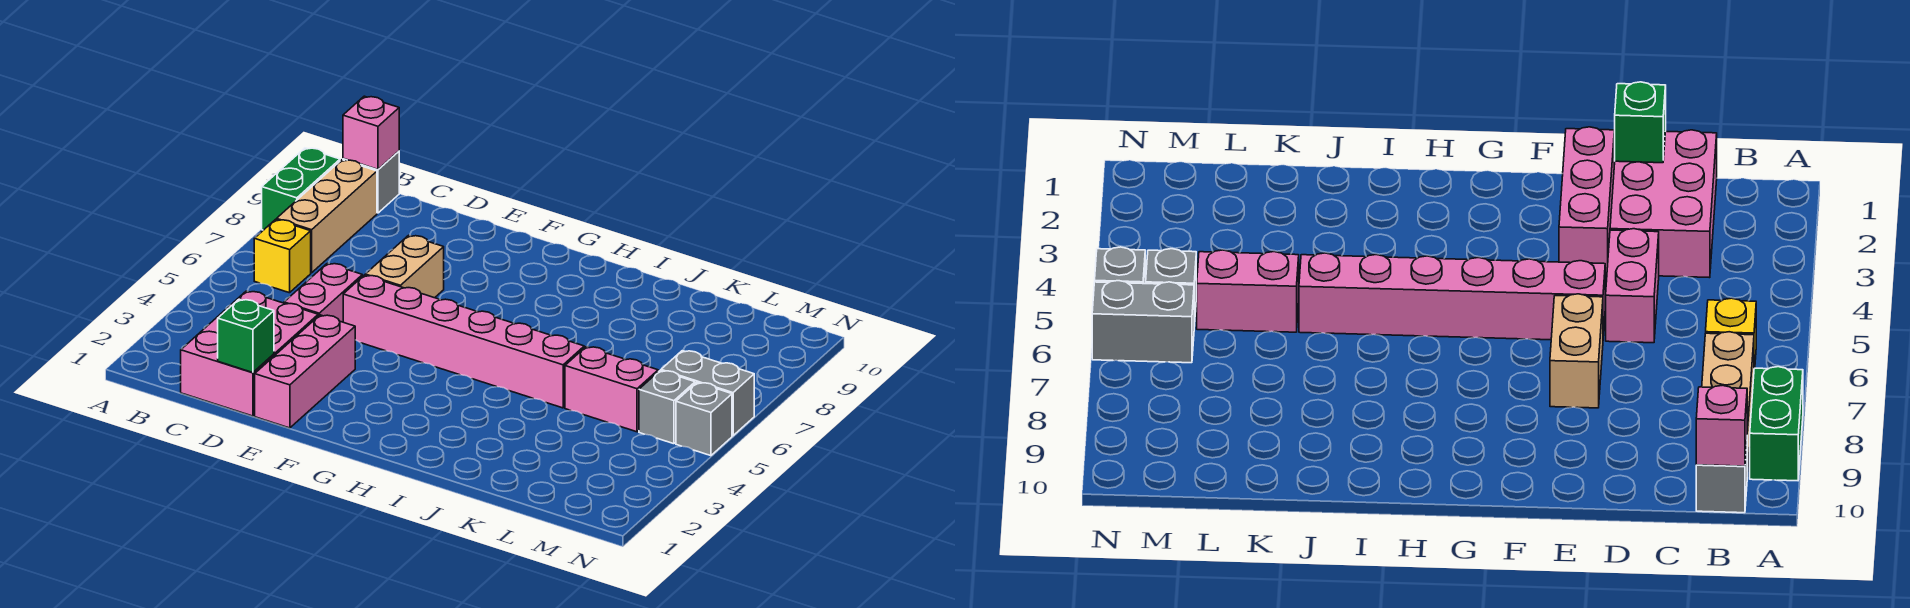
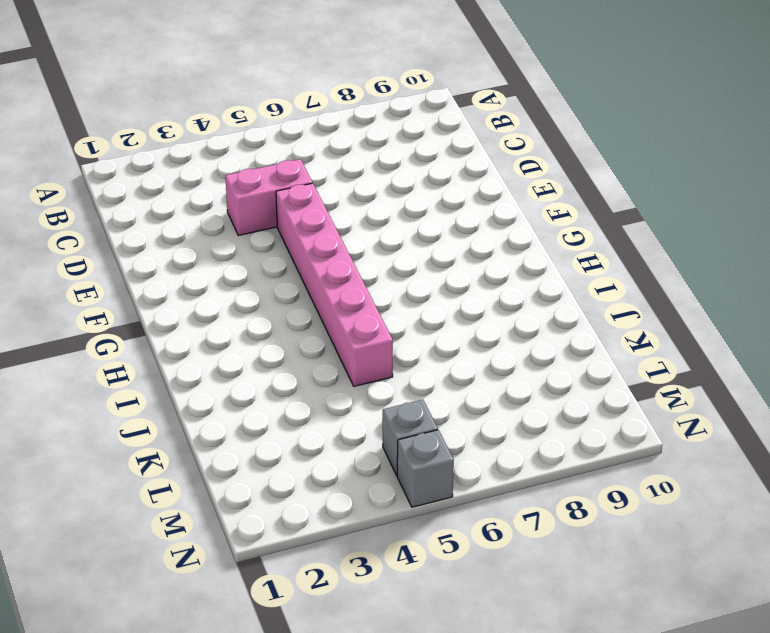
none -> green 1x2 brick [262,148,340,230]
none -> yellow 1x1 brick [254,220,311,293]
none -> tan 1x3 brick [277,160,377,273]

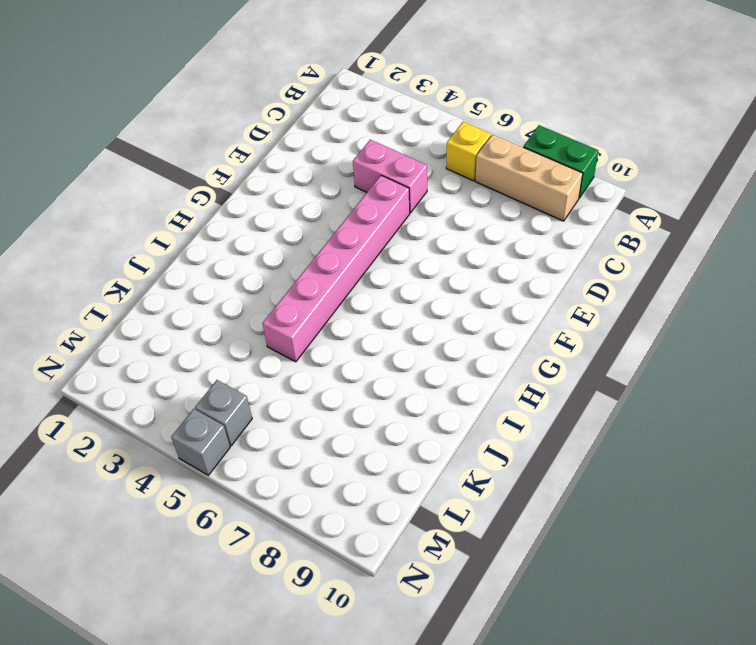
none -> grey 1x1 brick [343,151,399,213]
none -> pink 2x3 brick [181,291,318,416]
none -> pink 1x3 brick [255,315,355,428]

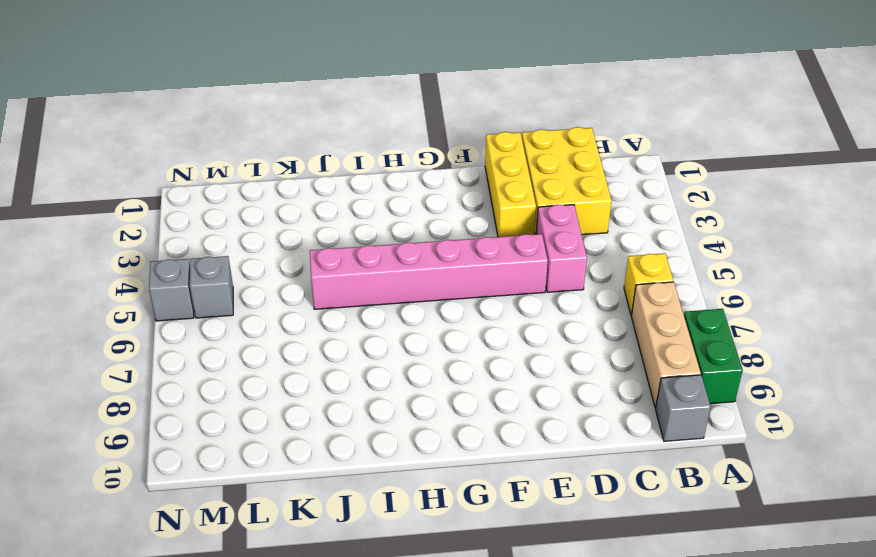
yellow 2x3 brick [522,127,612,235] -> pink 2x3 brick [181,291,318,416]
yellow 1x3 brick [485,132,536,237] -> pink 1x3 brick [255,315,355,428]
none -> tan 1x2 brick [365,235,444,298]
none -> pink 1x2 brick [565,347,658,432]
none -> grey 1x2 brick [661,351,754,436]

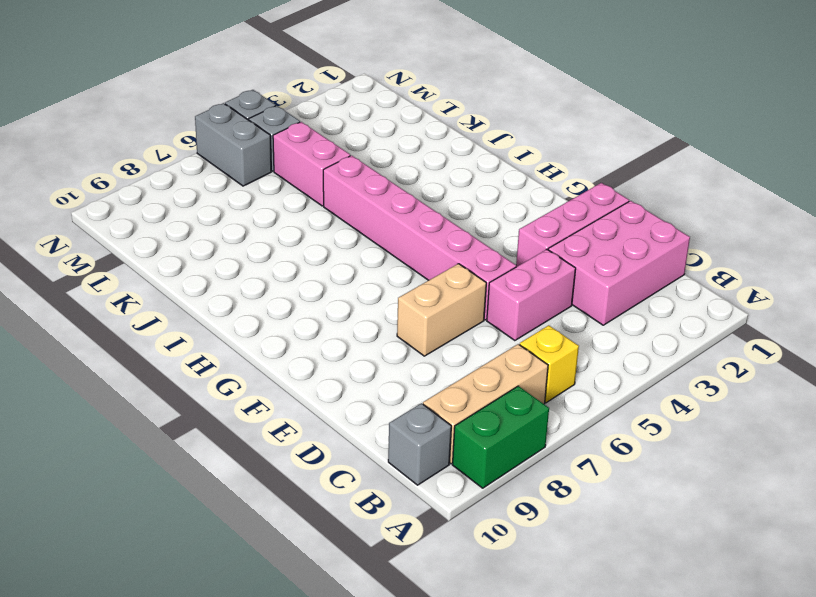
none -> pink 1x1 brick [343,96,399,169]
none -> green 1x1 brick [218,299,274,373]

